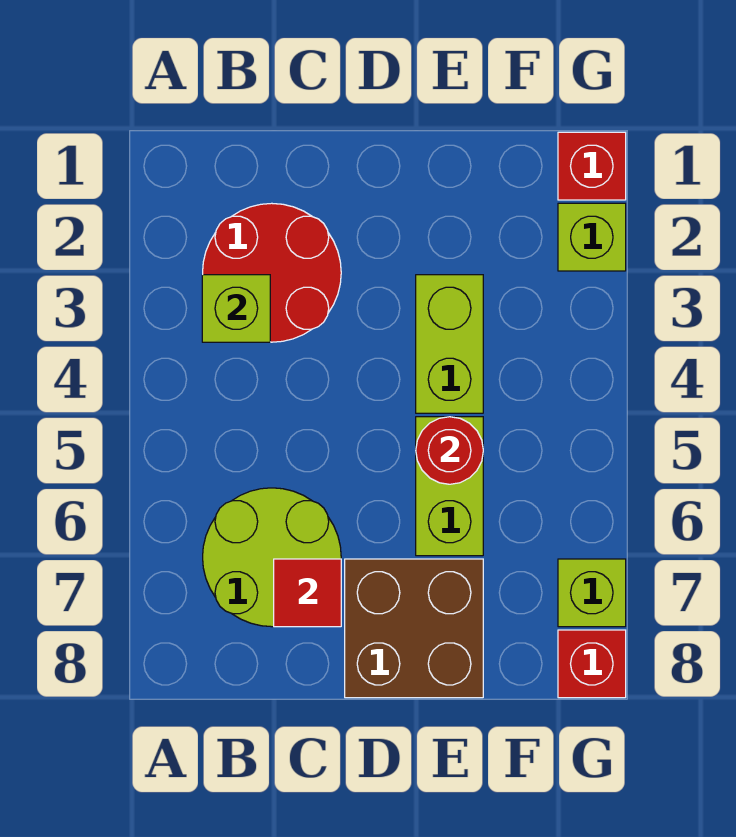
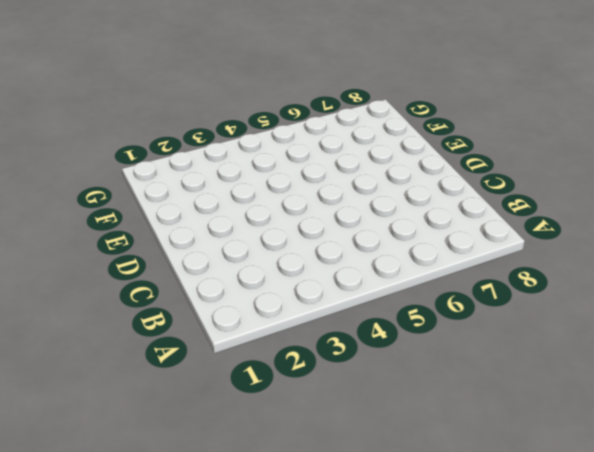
none -> red 2x2 round brick [203,203,341,342]
none -> lime 2x2 round brick [203,488,341,627]
none -> brown 2x2 brick [345,559,483,698]

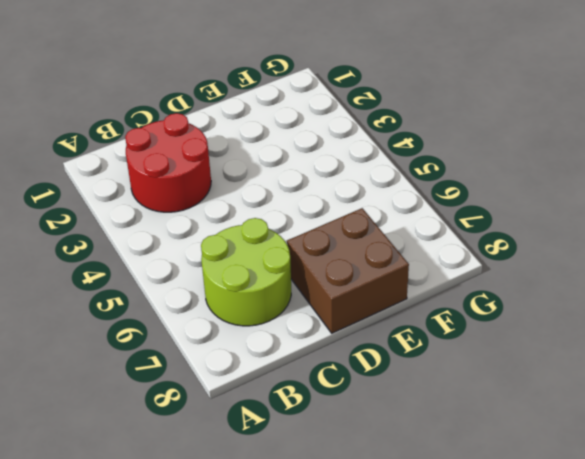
none -> lime 1x2 brick [416,275,483,413]
none -> lime 1x2 brick [416,417,483,556]
none -> red 1x1 brick [558,132,626,200]

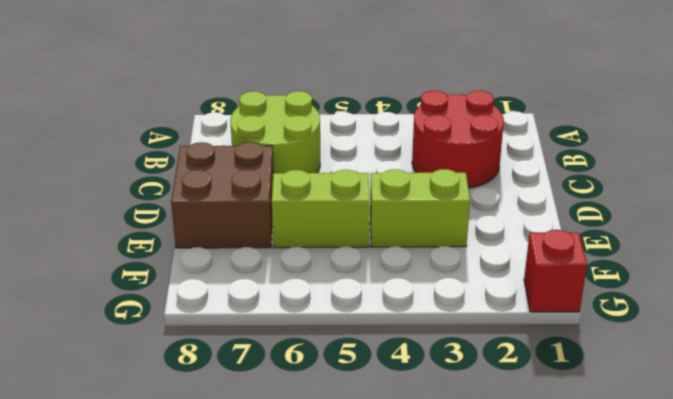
none -> lime 1x1 brick [558,203,626,271]
none -> lime 1x1 brick [558,559,626,627]
none -> red 1x1 brick [558,630,626,698]

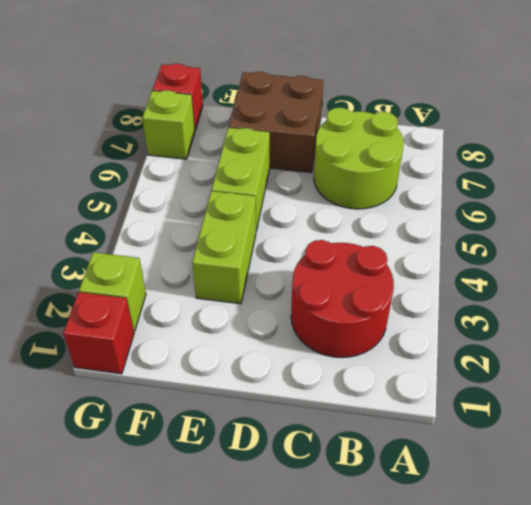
none -> lime 1x1 brick [202,275,270,342]
none -> red 1x1 tile [274,559,341,627]
none -> red 1x1 round brick [416,417,483,484]

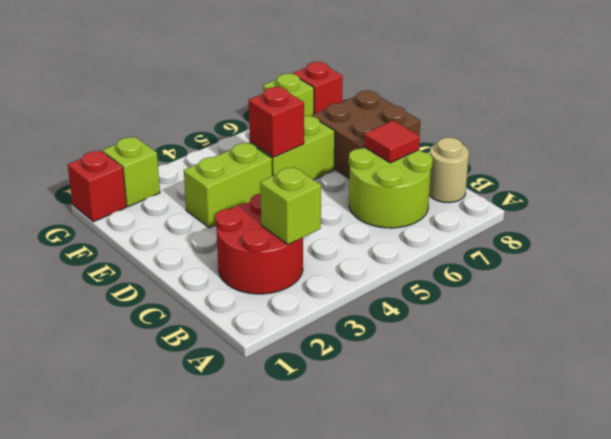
tan 1x1 round brick [429,138,469,203] -> none
red 1x1 brick [249,87,304,157] -> red 1x1 round brick [416,417,483,484]

